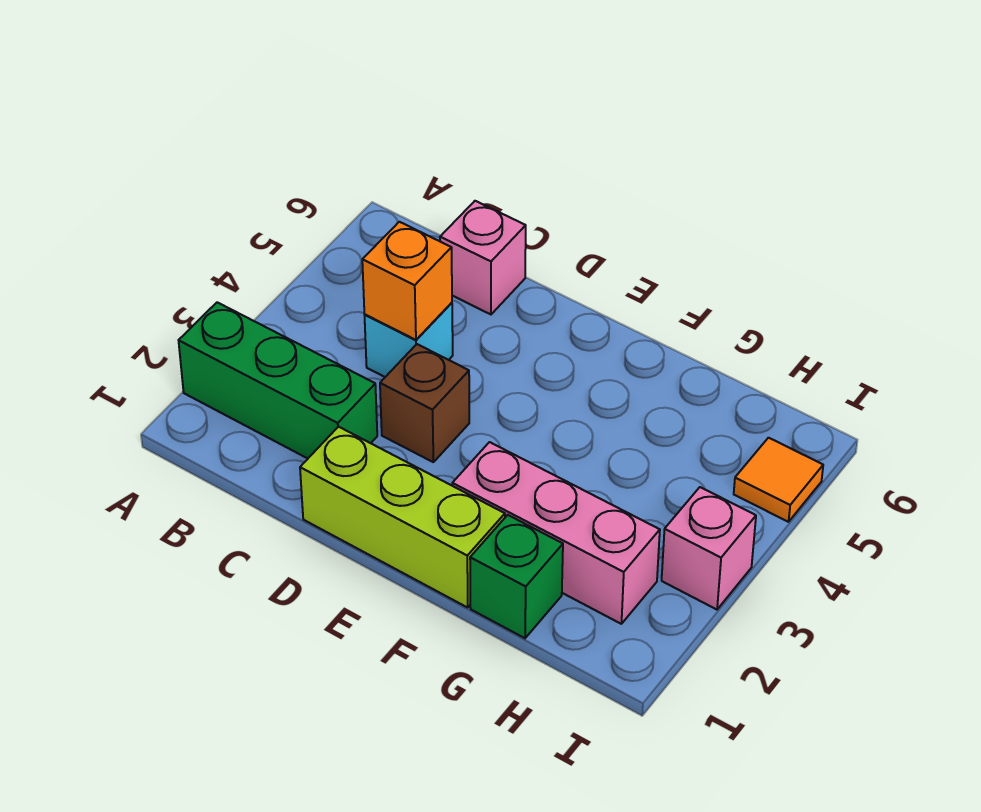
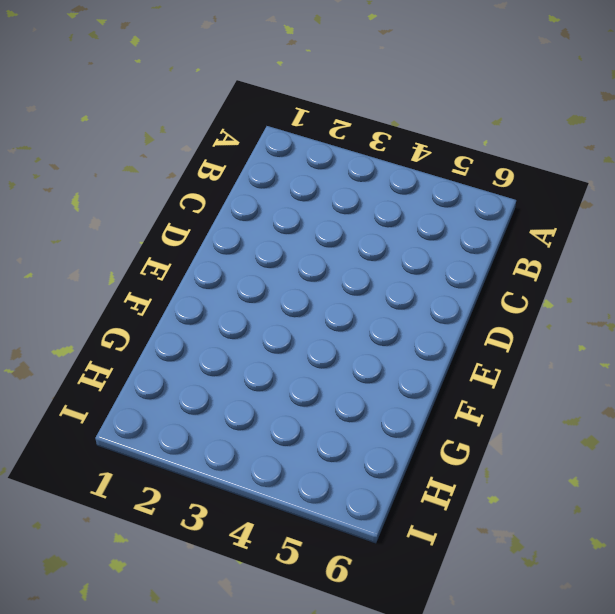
none -> green 1x3 brick [179,302,377,458]
none -> cyan 1x1 brick [365,303,453,377]

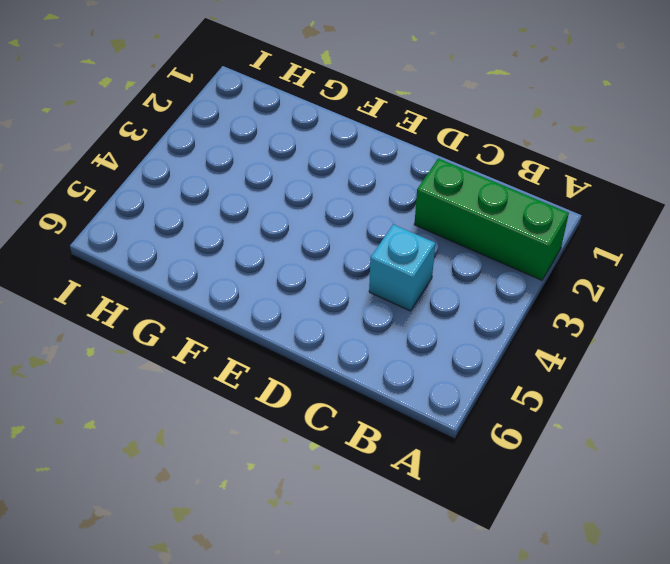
none -> pink 1x1 brick [440,201,526,314]
none -> lime 1x3 brick [300,427,505,607]

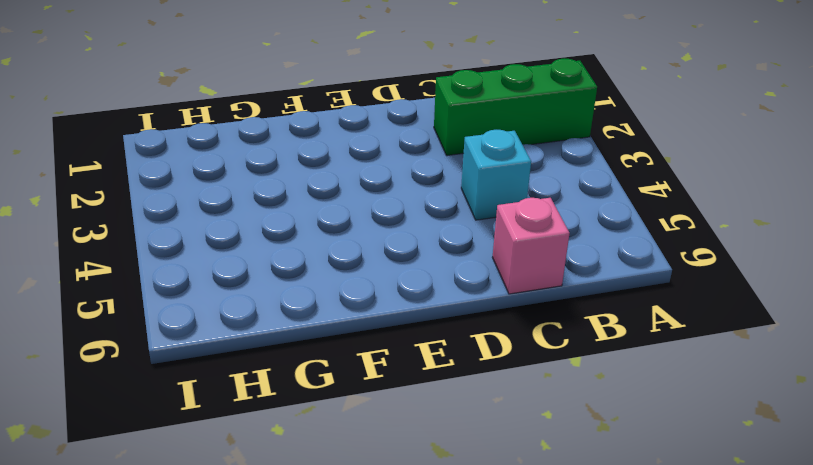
none -> lime 1x3 brick [300,427,505,607]
none -> brown 1x1 brick [380,344,469,462]

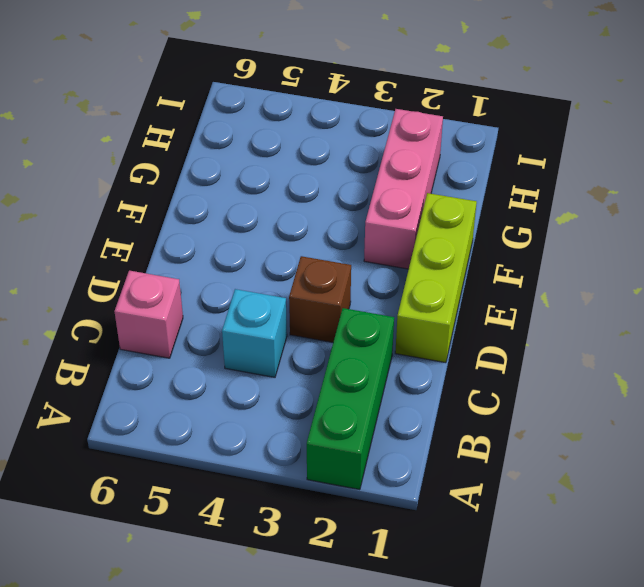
none -> green 1x1 brick [470,515,563,638]
none -> pink 1x1 brick [662,487,756,610]

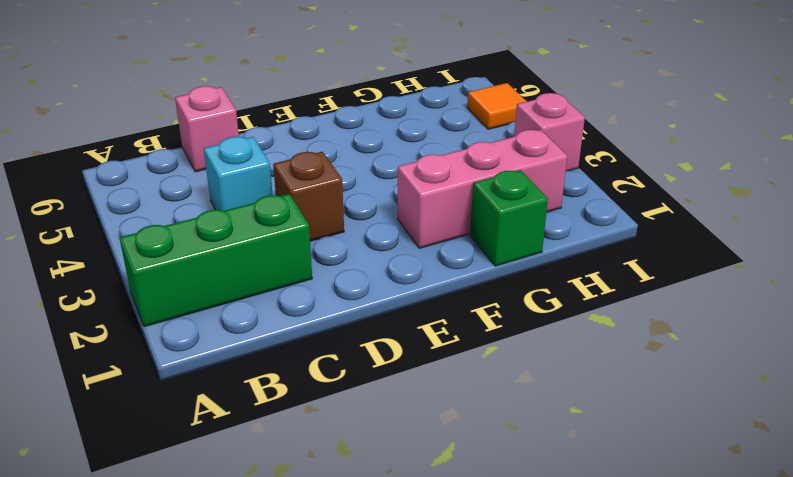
none -> lime 1x3 brick [300,427,505,607]
none -> orange 1x1 brick [362,222,452,340]

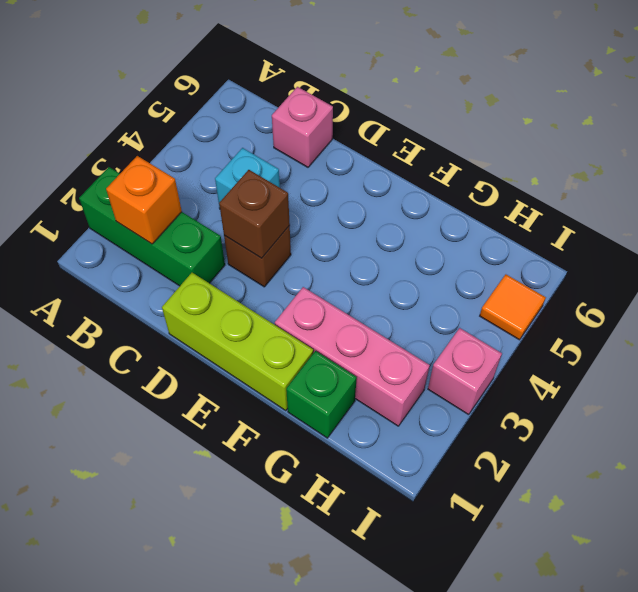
orange 1x1 brick [106,156,182,244] -> orange 1x1 brick moved to [362,222,452,340]
brown 1x1 brick [219,170,290,258] -> none

